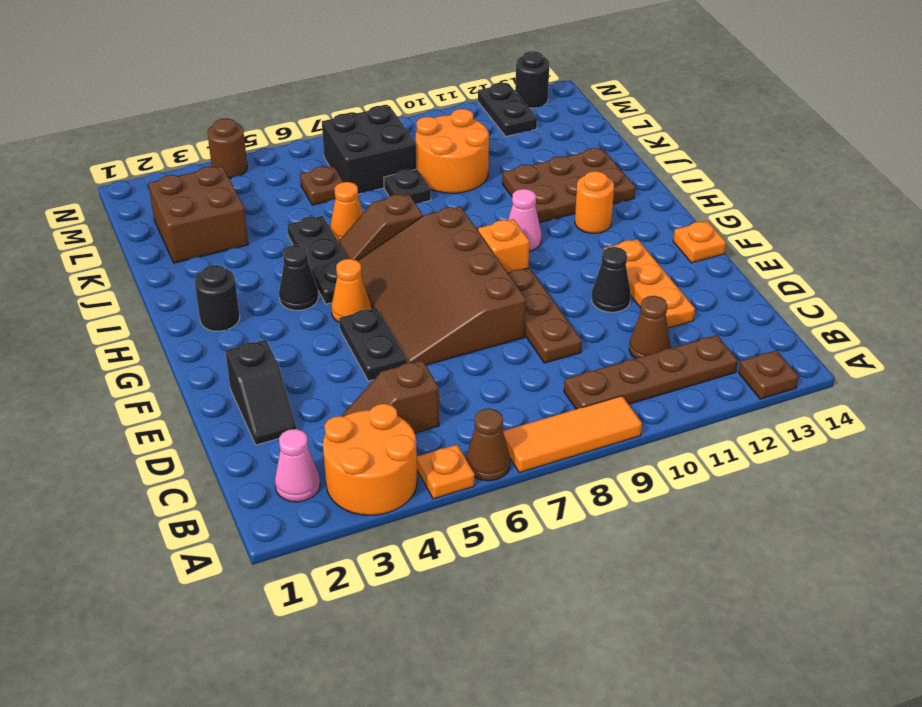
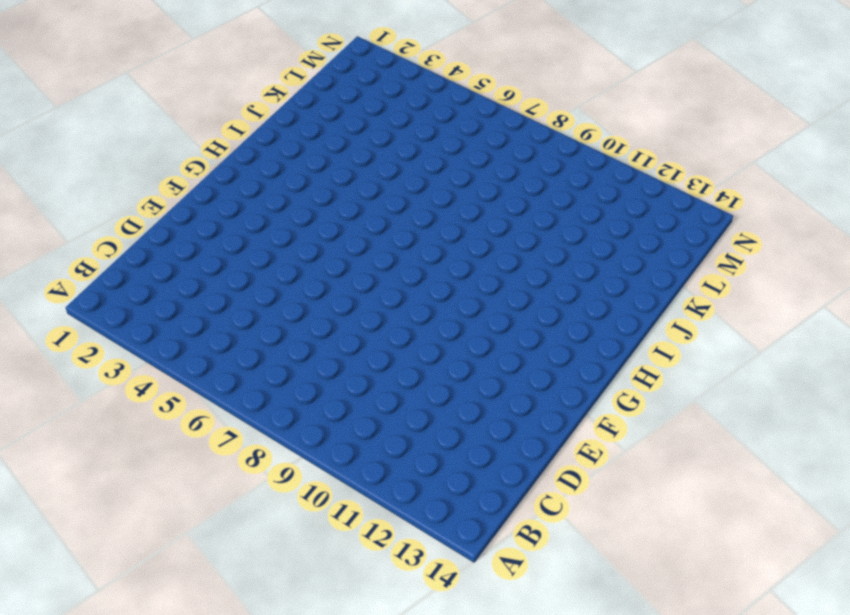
none -> orange 2x2 round brick [323,404,417,515]
none -> orange 1x1 plate [417,445,475,499]
none -> brown 1x1 cone [466,409,510,481]
none -> orange 1x3 tile [503,396,642,473]

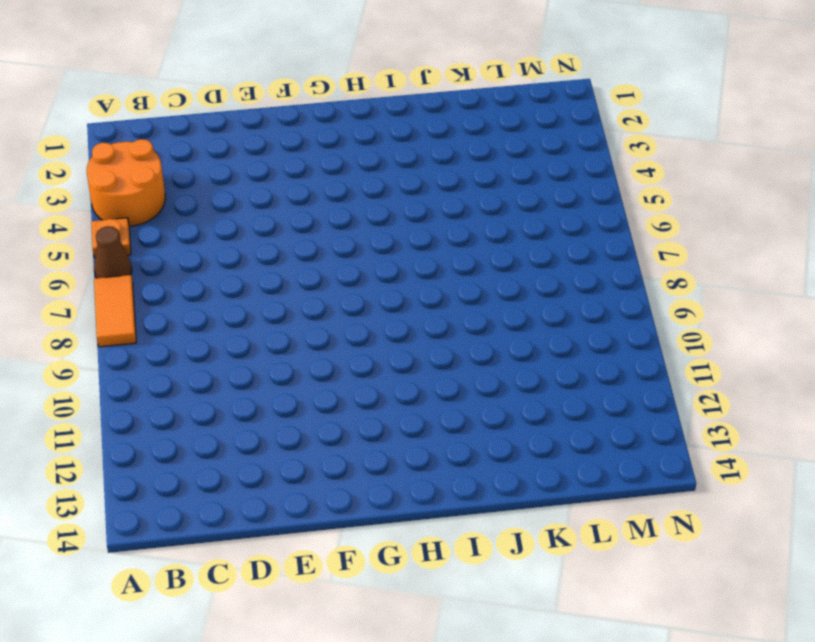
orange 1x2 tile [94,275,136,347] -> orange 1x3 tile [503,396,642,473]
none -> brown 1x1 plate [739,350,799,399]
none -> pink 1x1 cone [275,429,320,502]
none -> brown 1x4 plate [564,335,738,409]
none -> brown 1x2 slope [342,360,439,433]

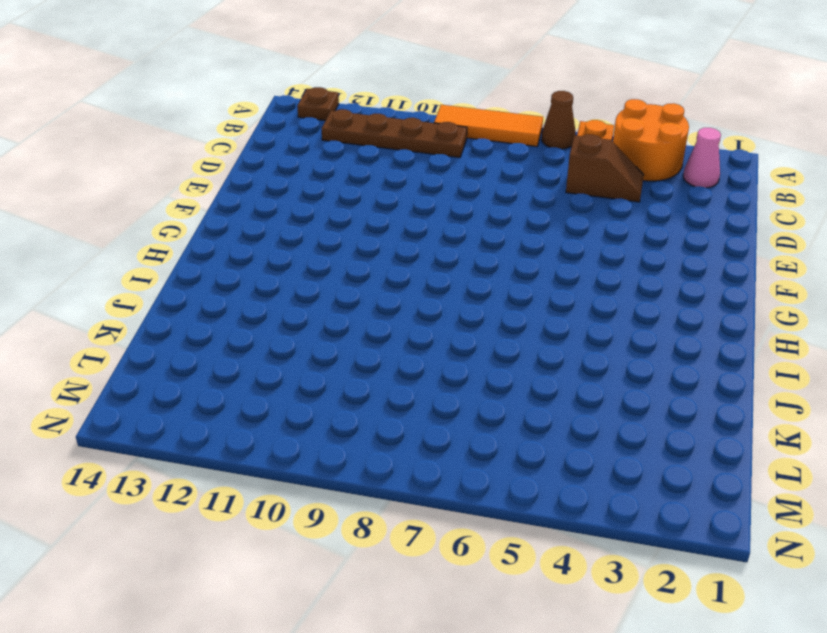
none -> brown 1x1 cone [629,296,670,359]
none -> black 1x2 slope [225,340,296,445]
none -> brown 1x3 plate [508,268,582,363]
none -> orange 1x3 plate [604,239,695,328]

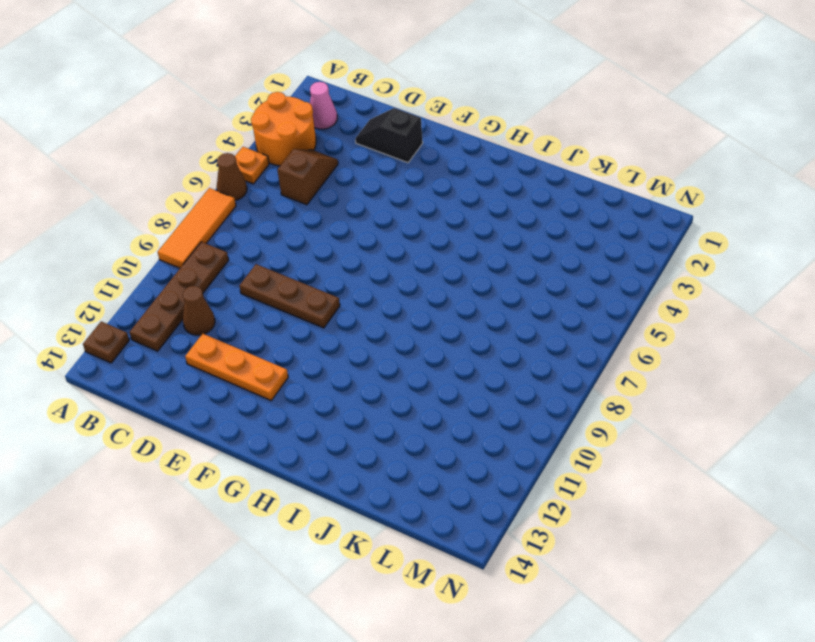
none -> black 1x2 plate [339,308,407,381]
none -> brown 3x4 slope [357,206,526,365]
none -> black 1x1 cone [592,247,631,312]
none -> orange 1x1 plate [673,221,726,263]

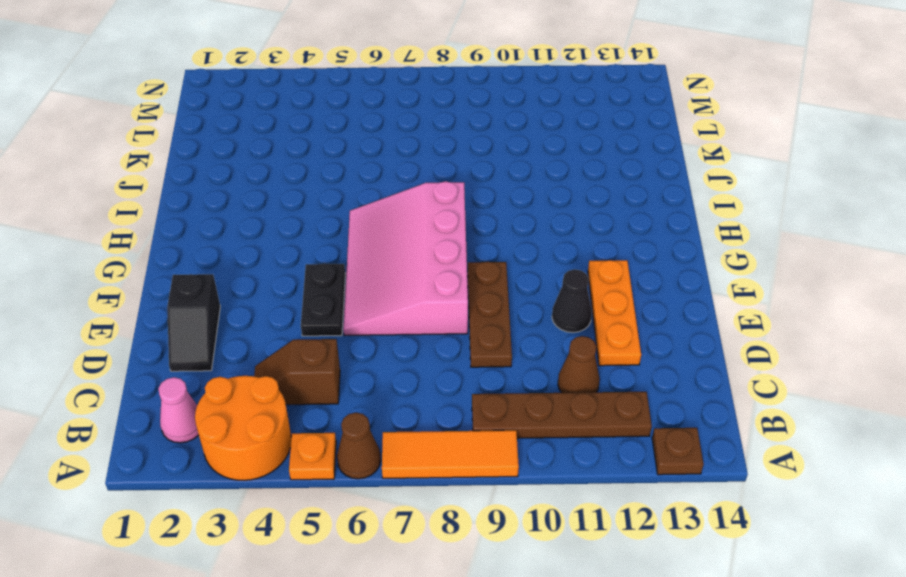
pink 3x4 slope [343,181,468,336] -> brown 3x4 slope [357,206,526,365]
none -> orange 1x1 plate [673,221,726,263]
none -> orange 1x1 cone [331,259,371,322]
none -> orange 1x1 brick [478,219,529,273]
none -> black 1x1 round brick [194,265,240,331]

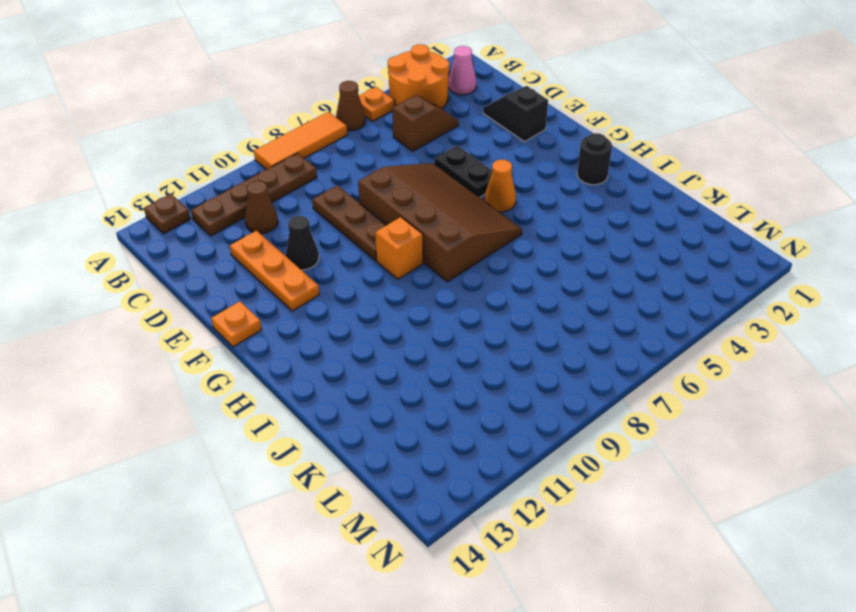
none -> black 1x1 cone [279,245,319,310]
none -> black 1x3 plate [287,216,348,304]
none -> pink 1x1 cone [508,189,541,251]
none -> orange 1x1 round brick [575,171,614,233]

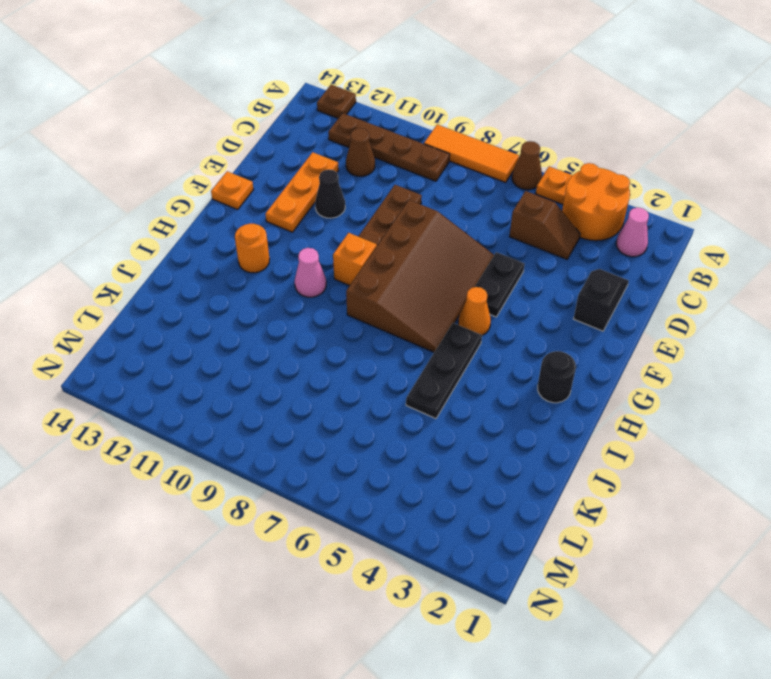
none -> black 1x1 cone [279,245,319,310]
none -> brown 1x2 slope [338,194,423,260]
none -> brown 2x3 plate [502,148,635,223]
none -> orange 1x1 cone [330,182,363,241]

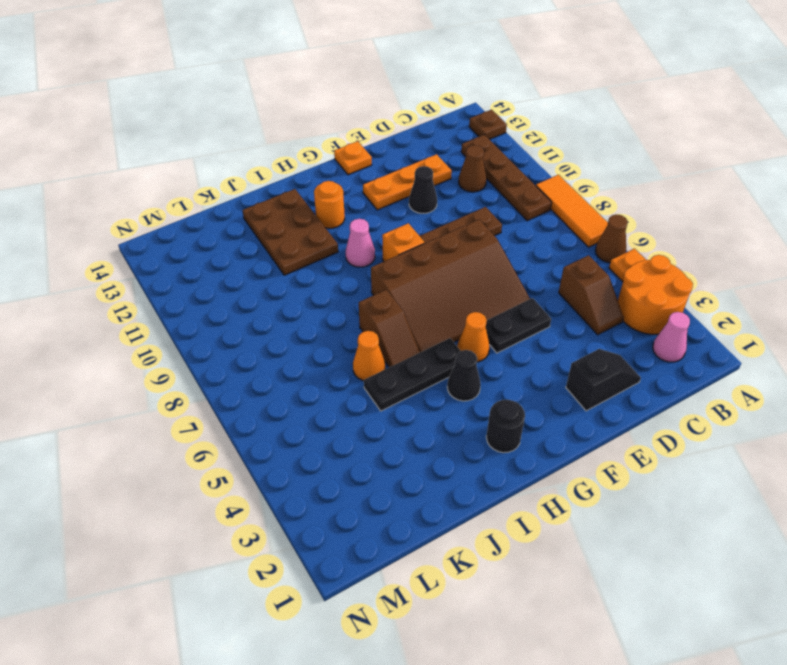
none -> brown 2x2 brick [148,166,248,263]
none -> black 1x1 plate [384,169,431,204]
none -> orange 2x2 round brick [416,109,489,193]
none -> brown 1x1 plate [300,166,344,205]

